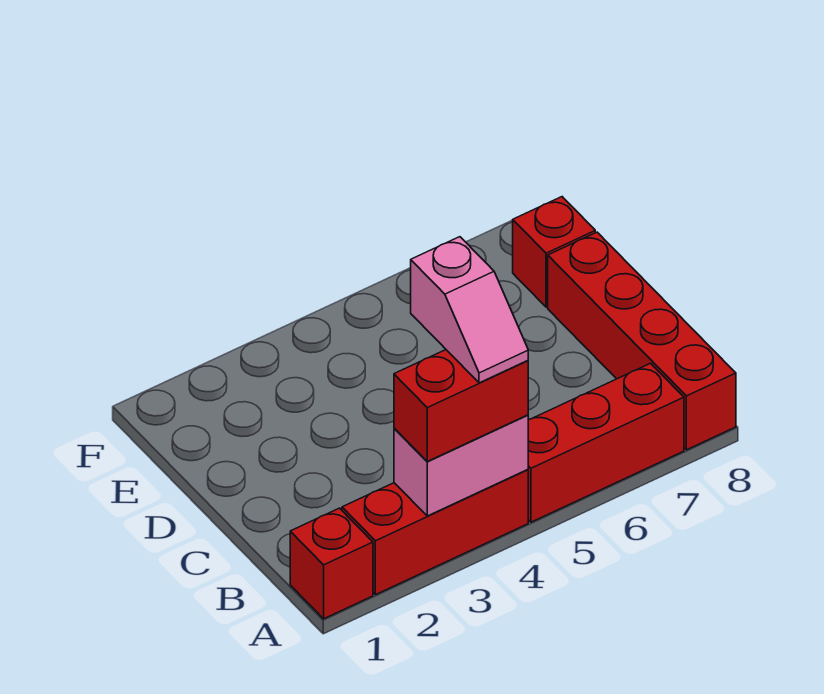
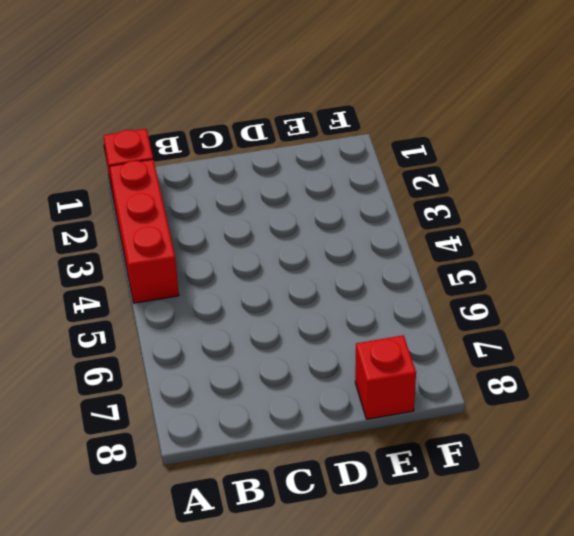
none -> red 1x3 brick [528,363,684,522]
none -> red 1x4 brick [548,232,736,450]

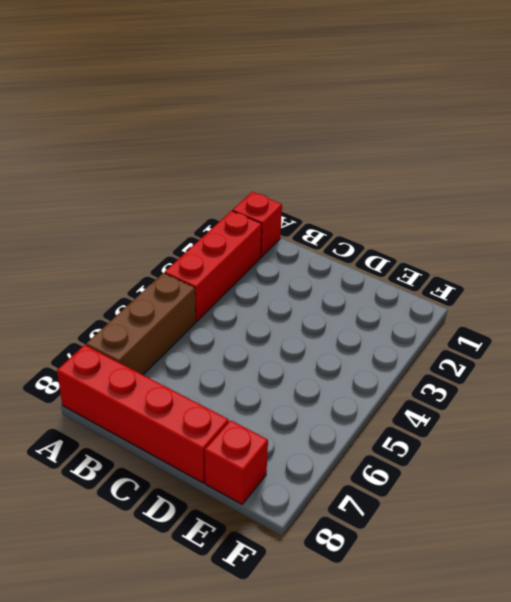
brown 1x3 brick [86,273,196,375] -> red 1x3 brick [528,363,684,522]
none -> pink 1x2 brick [394,415,528,516]
none -> red 1x2 brick [394,350,528,461]

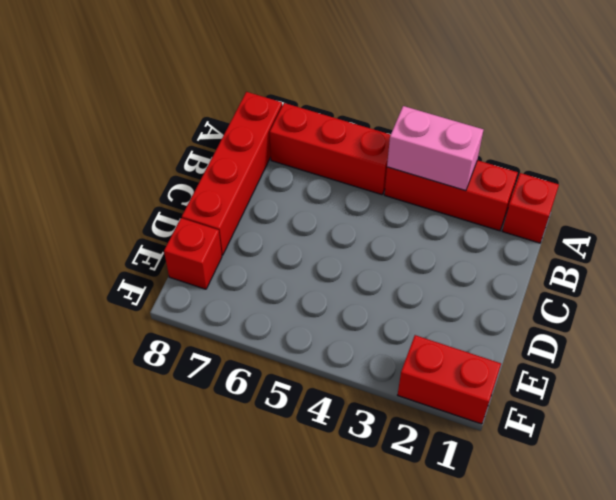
red 1x2 brick [398,335,501,424] -> red 1x2 brick moved to [394,350,528,461]
none -> pink 1x2 slope [411,237,528,383]

